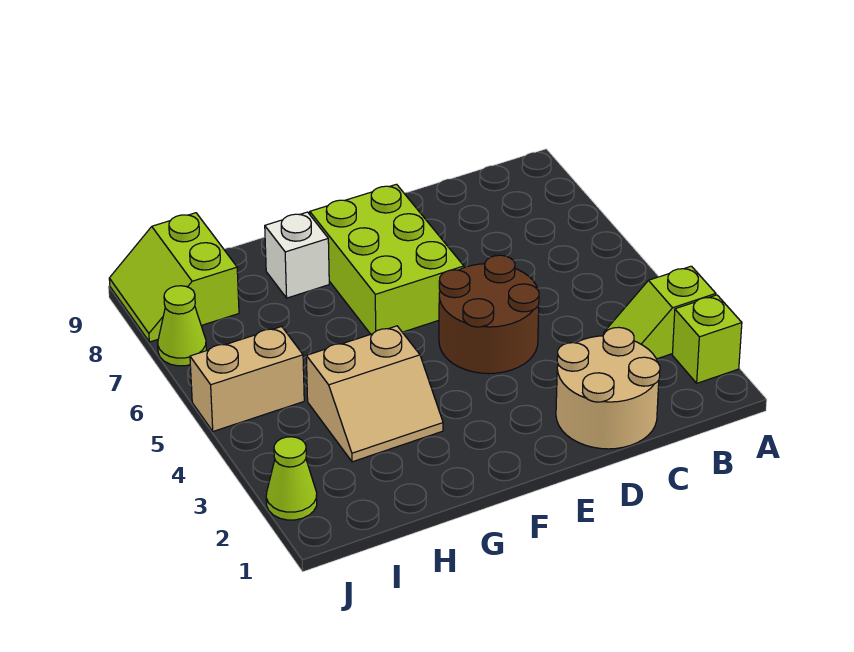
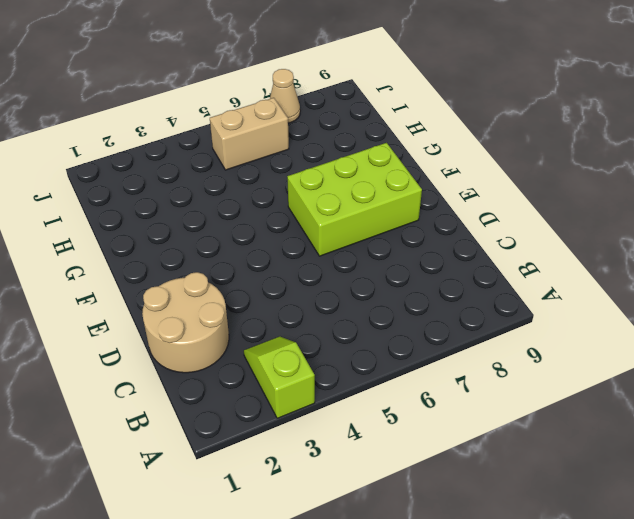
tan 1x2 brick [210,98,289,170] -> tan 1x2 brick turned to [190,327,304,431]
tan 1x1 cone [270,69,300,123] -> lime 1x1 cone [158,286,206,366]
none -> lime 1x1 brick [672,295,742,383]
none -> brown 2x2 round brick [439,255,539,374]

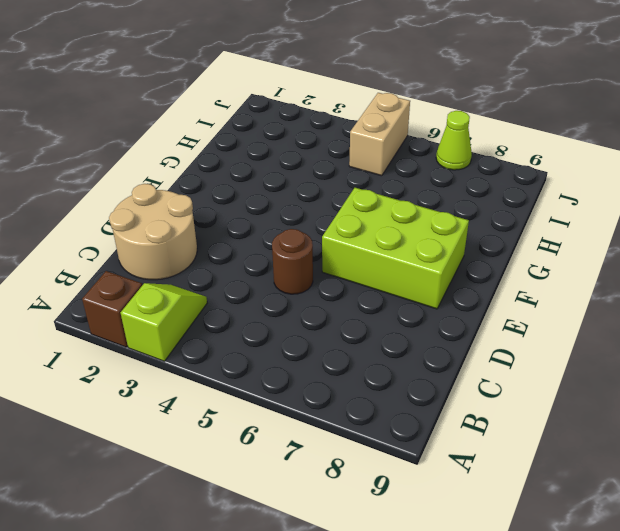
brown 1x1 brick [82,271,142,347] -> lime 1x1 brick [672,295,742,383]
brown 1x1 round brick [272,229,313,294] -> brown 2x2 round brick [439,255,539,374]
none -> tan 2x2 slope [306,326,443,462]
none -> white 1x1 brick [265,212,329,298]

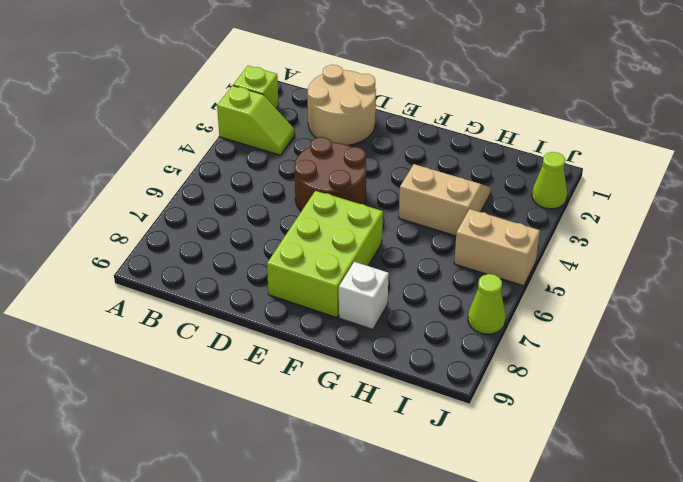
none -> lime 2x2 slope [109,213,239,342]

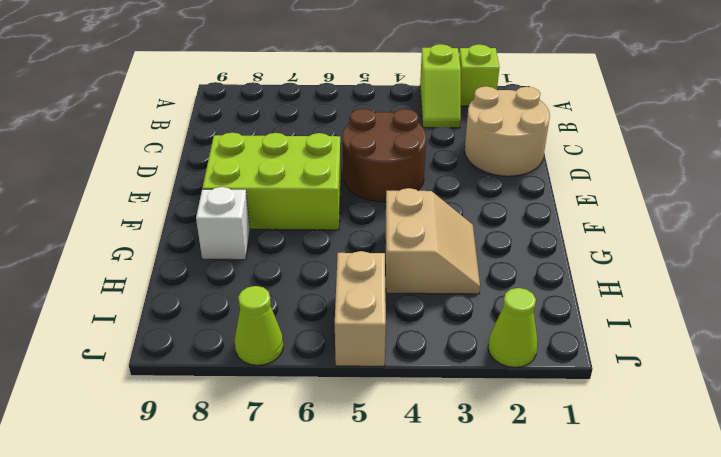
none -> lime 2x2 slope [109,213,239,342]

